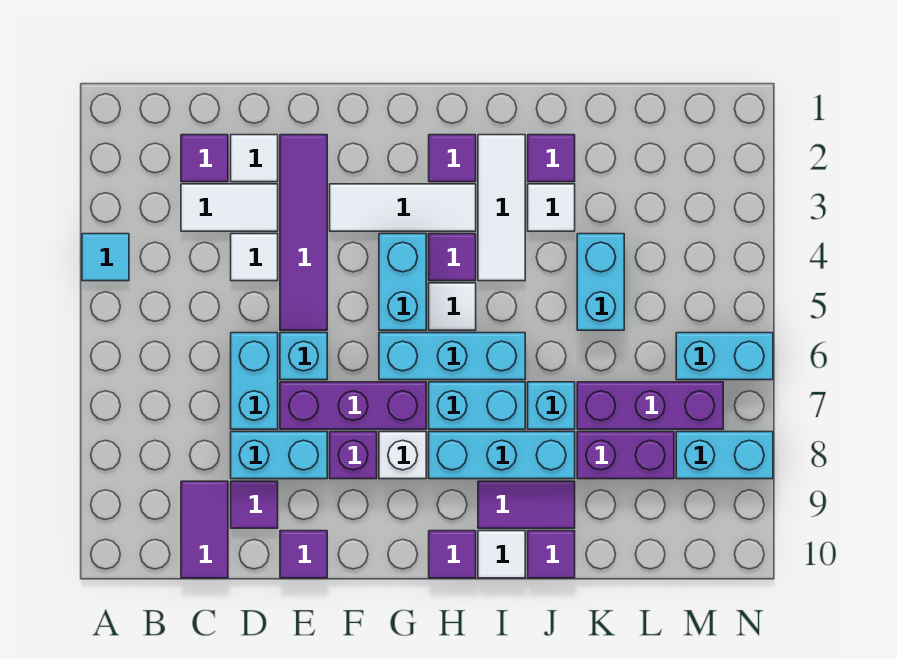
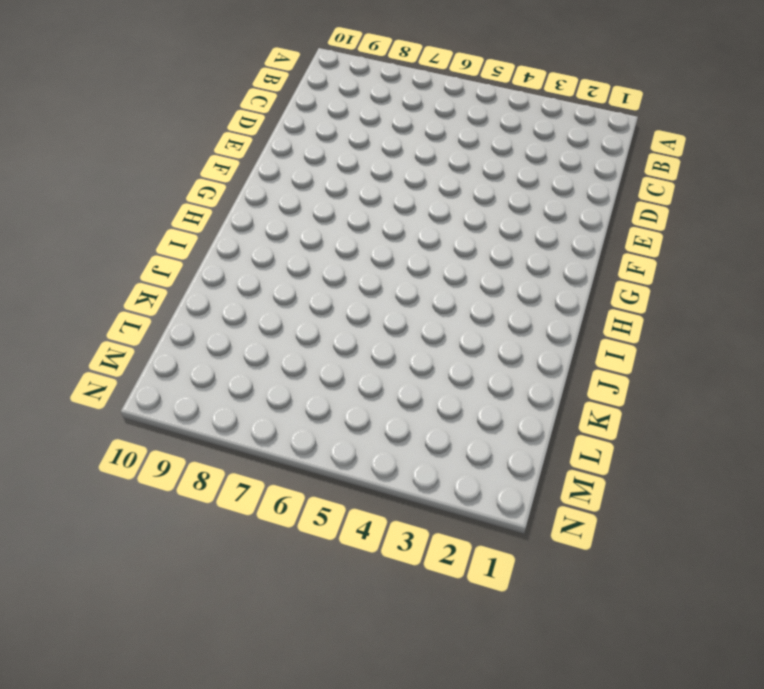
none -> cyan 1x1 tile [82,234,129,281]
none -> purple 1x1 tile [181,135,228,182]
none -> white 1x2 tile [181,184,278,231]
none -> purple 1x2 tile [181,481,228,578]

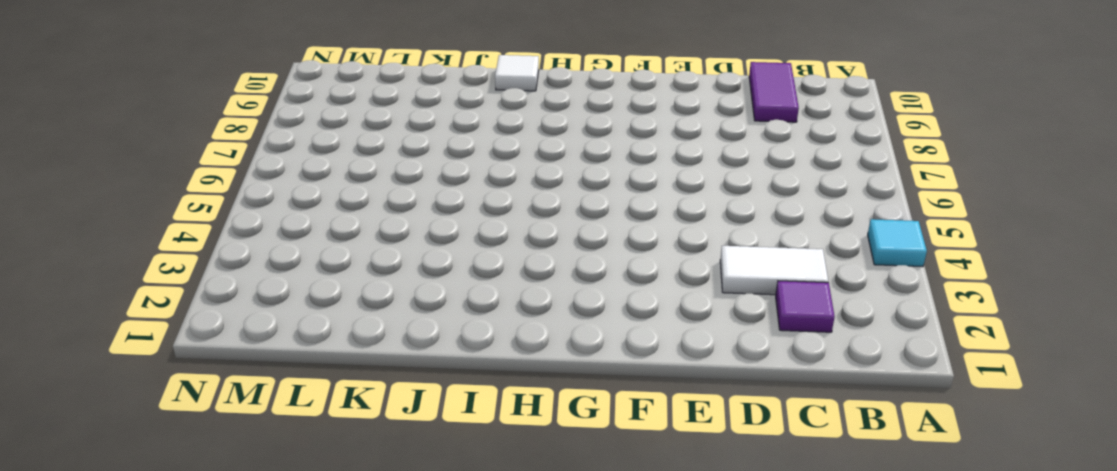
none -> white 1x1 tile [231,135,278,182]
none -> white 1x1 tile [231,234,278,281]
none -> cyan 1x2 brick [231,333,278,429]
none -> cyan 1x2 brick [231,432,327,479]

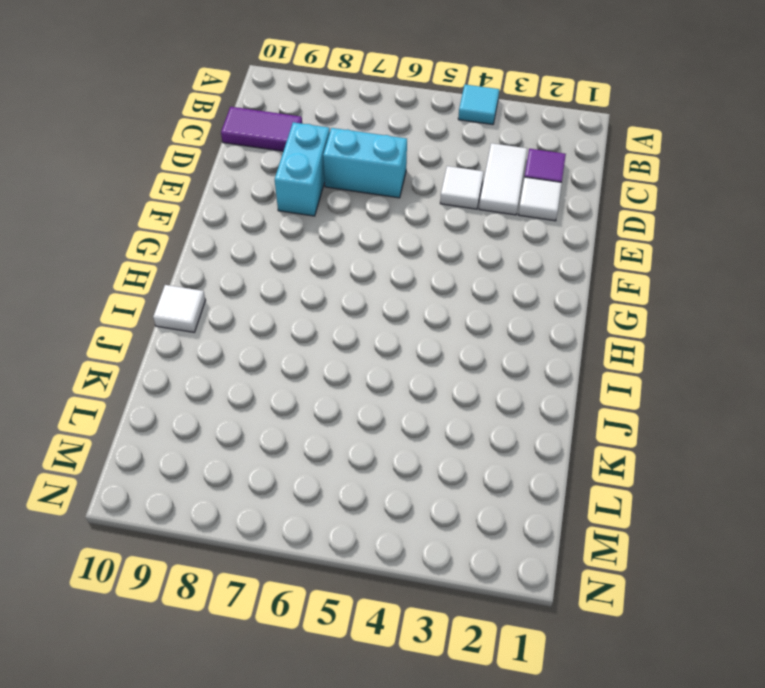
none -> purple 1x1 tile [231,481,278,528]
none -> purple 1x4 tile [280,135,327,330]
none -> cyan 1x1 brick [280,333,327,380]
none -> purple 1x3 brick [280,382,426,429]

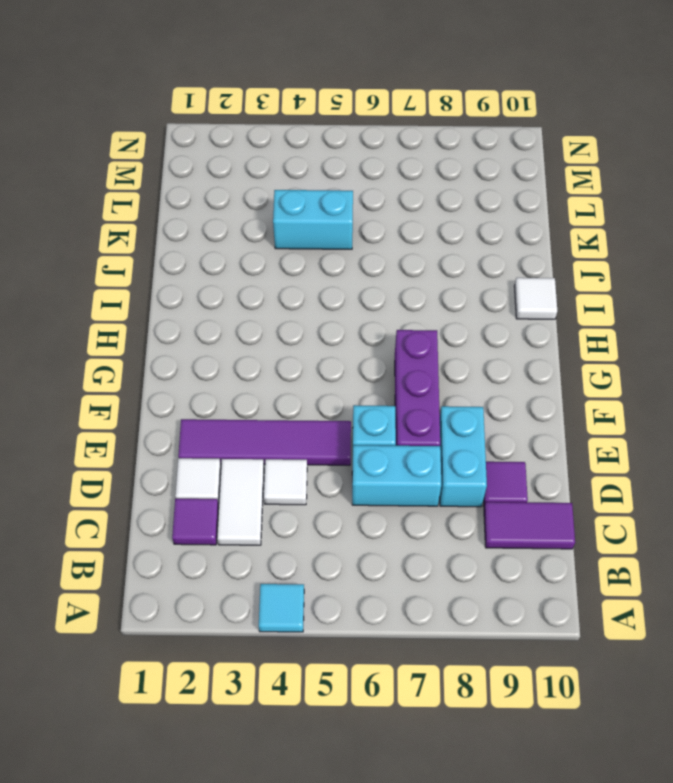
none -> purple 1x1 tile [280,531,327,578]
none -> white 1x3 tile [330,184,476,231]
none -> purple 1x1 brick [330,432,377,479]
none -> cyan 1x2 brick [379,234,426,330]

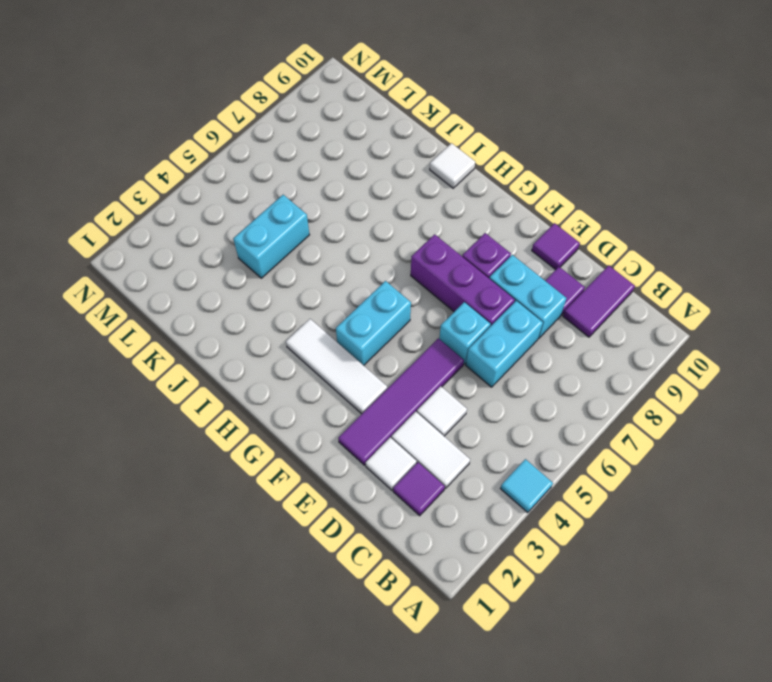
none -> cyan 1x3 brick [379,333,525,380]
none -> white 1x1 brick [379,432,426,479]
none -> purple 1x1 tile [429,135,476,182]
none -> purple 1x1 tile [429,234,476,281]

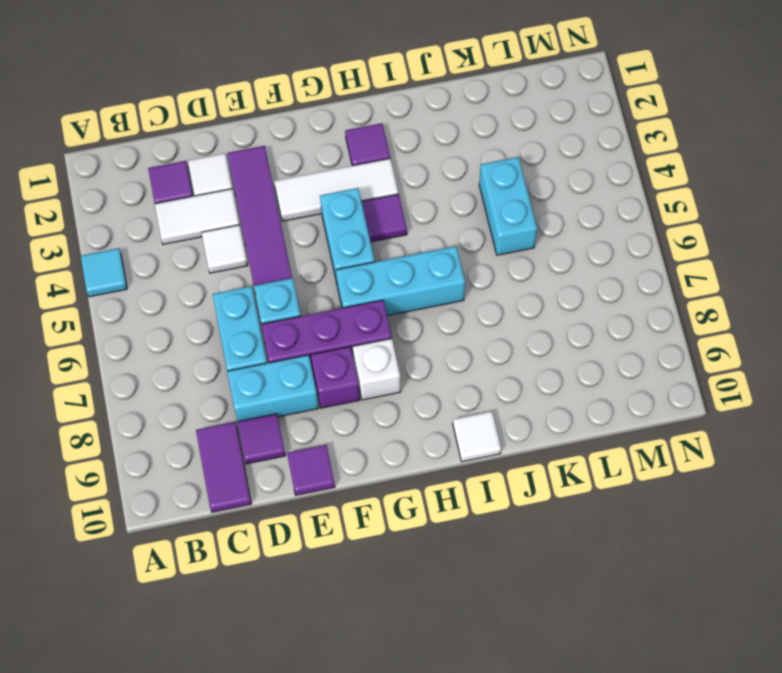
none -> white 1x1 tile [429,283,476,330]
none -> cyan 1x2 brick [429,382,525,429]
none -> cyan 1x3 brick [429,432,575,479]
none -> purple 1x1 tile [429,531,476,578]

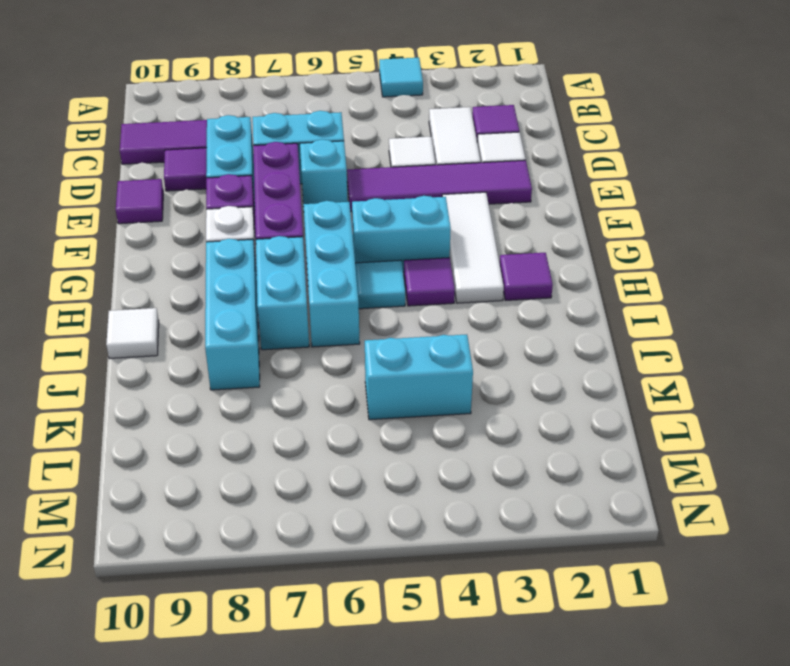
cyan 1x1 tile [356,260,405,309] -> white 1x1 tile [429,283,476,330]
none -> purple 1x1 tile [429,531,476,578]
none -> white 1x3 tile [478,135,525,281]
none -> purple 1x2 tile [478,481,575,528]
none -> purple 1x1 tile [528,135,575,182]

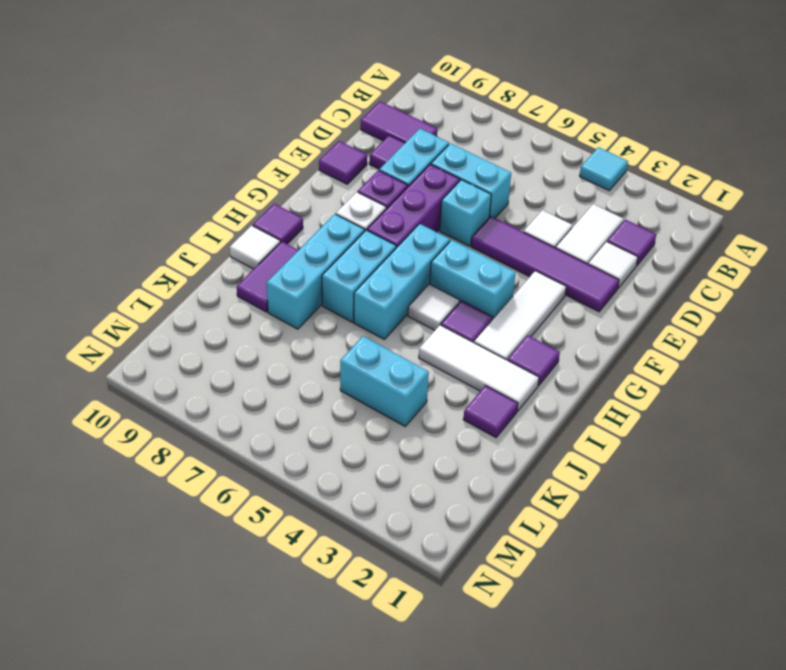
none -> white 1x1 tile [528,184,575,231]
none -> cyan 1x1 brick [528,382,575,429]
none -> purple 1x1 tile [528,531,575,578]
none -> purple 1x3 brick [577,382,723,429]

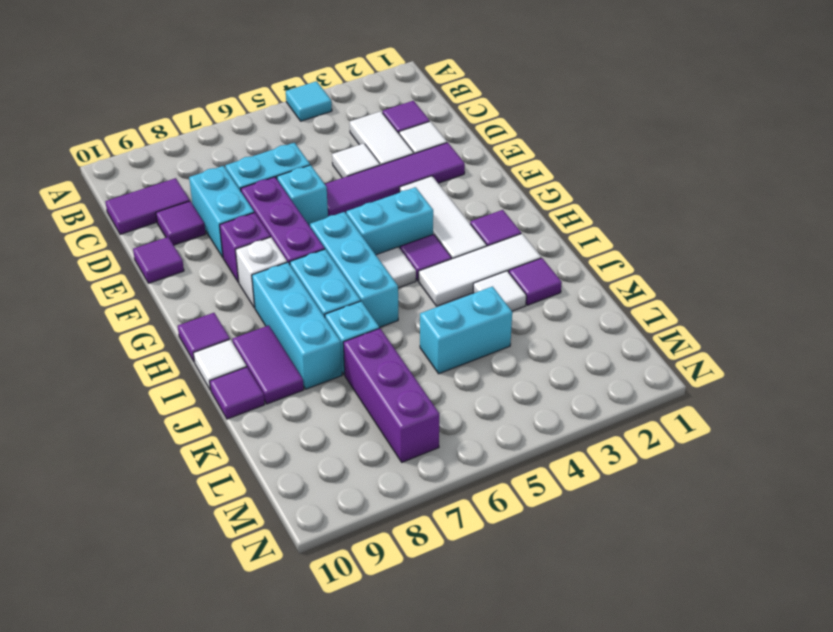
none -> purple 1x2 brick [577,432,674,479]
none -> cyan 1x2 brick [676,333,773,380]
none -> cyan 1x2 brick [676,432,773,479]

